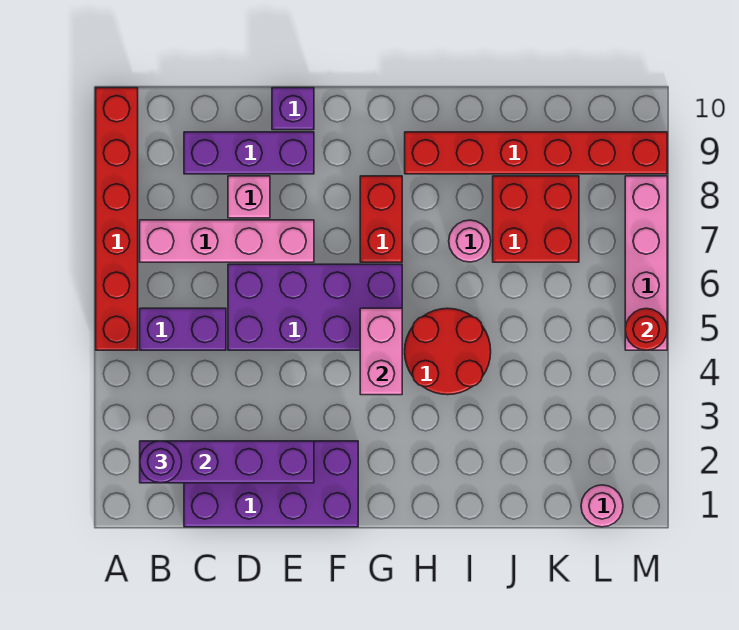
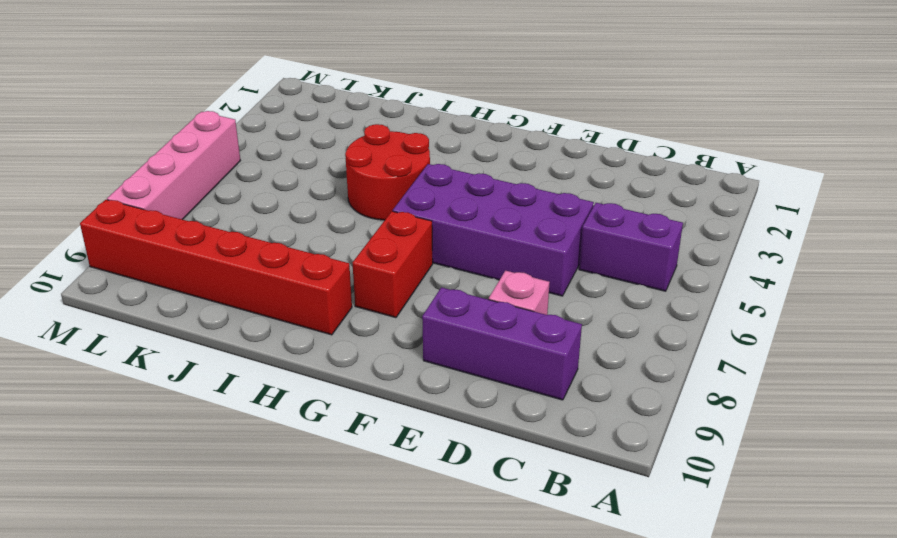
none -> red 1x6 brick [96,88,138,350]
none -> pink 1x4 brick [140,220,314,262]
none -> purple 2x4 brick [184,441,358,527]

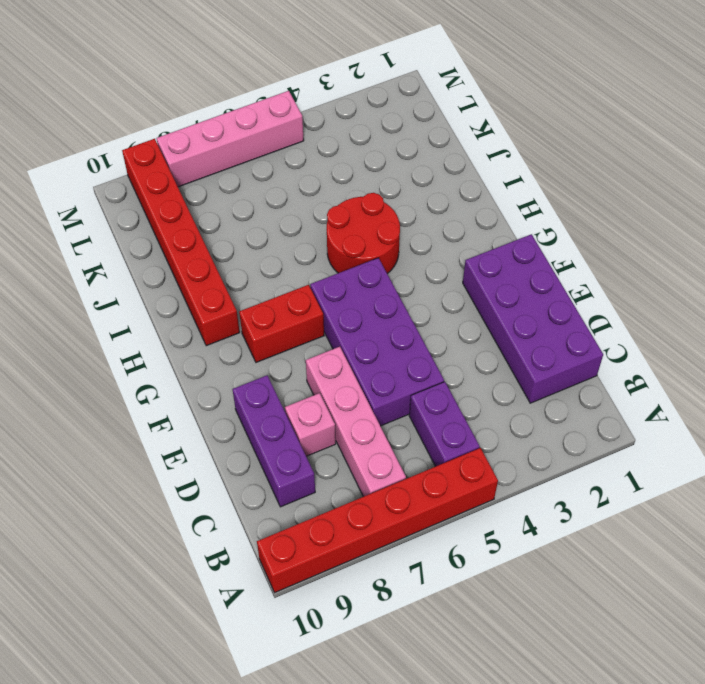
none -> purple 1x1 brick [272,88,314,130]
none -> pink 1x1 round brick [449,220,491,262]
none -> red 2x2 brick [493,176,579,262]

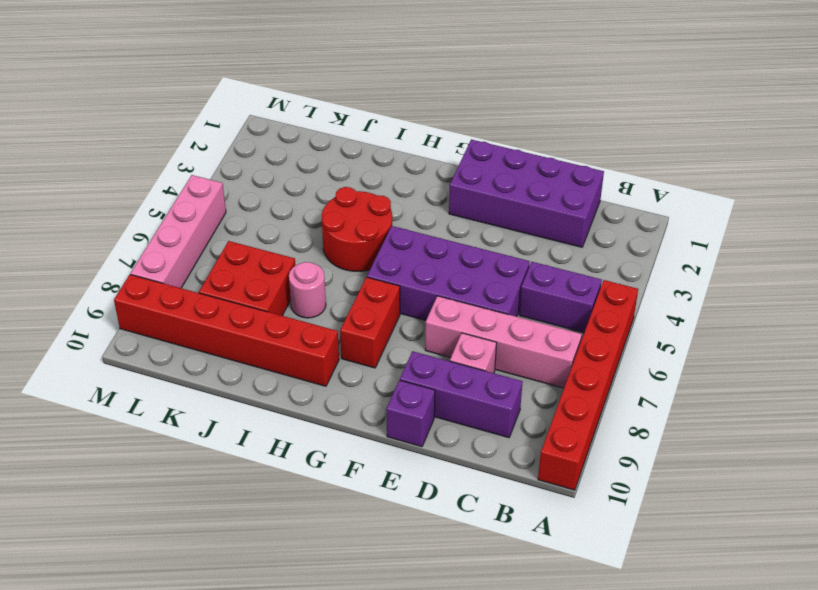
none -> pink 1x1 round brick [581,485,623,527]
none -> purple 1x4 brick [140,441,314,483]
none -> pink 1x2 brick [360,308,402,395]

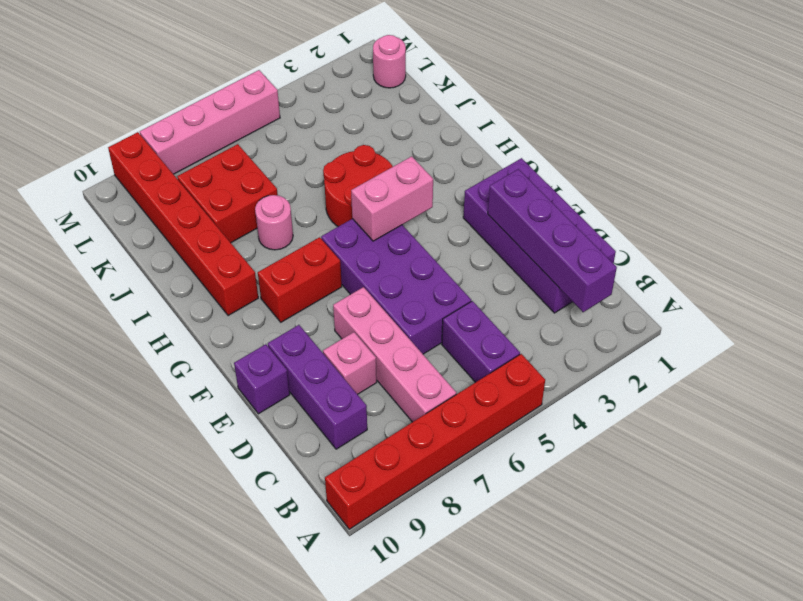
none -> red 1x1 round brick [625,308,667,350]
none -> purple 1x1 round brick [140,441,182,483]

